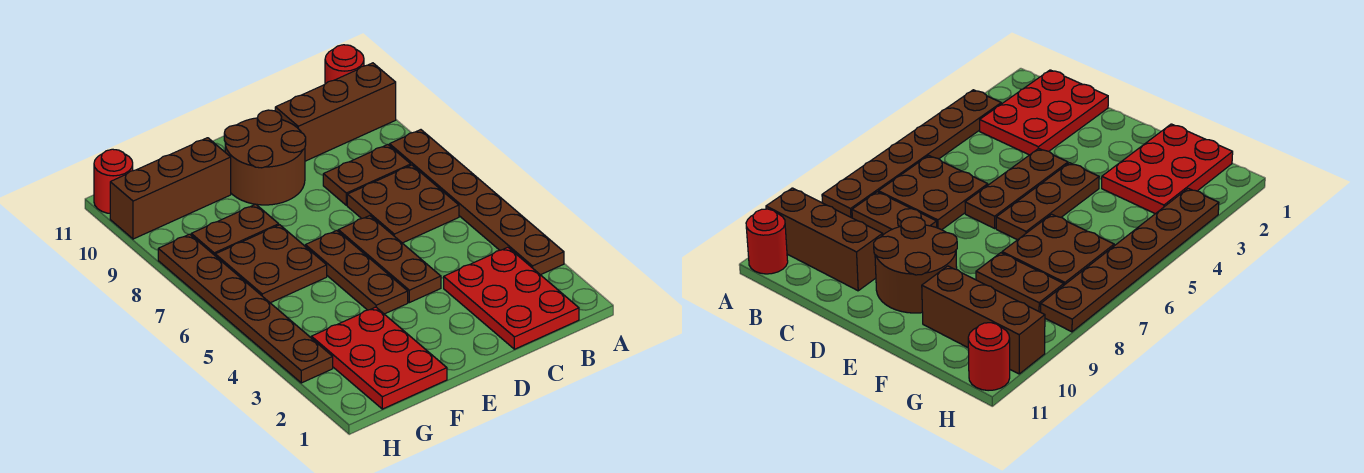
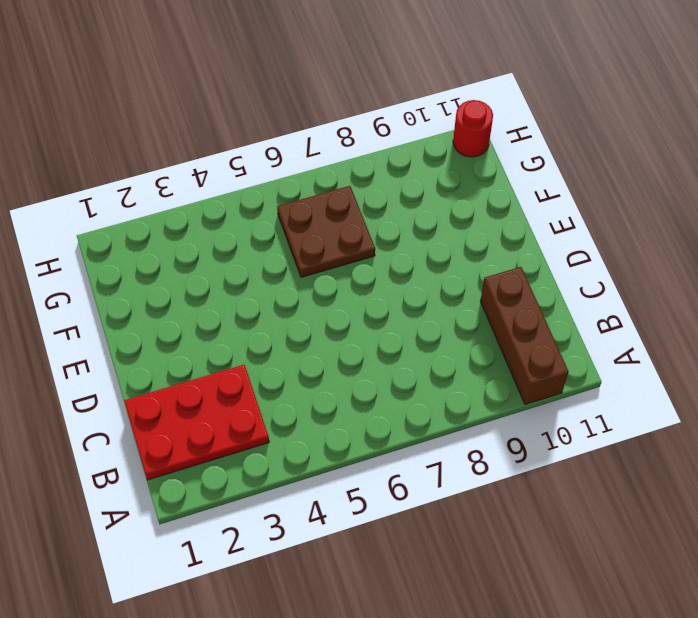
none -> brown 1x6 plate [389,130,564,275]
none -> red 1x1 round brick [325,45,364,84]
none -> brown 2x2 plate [347,165,459,243]

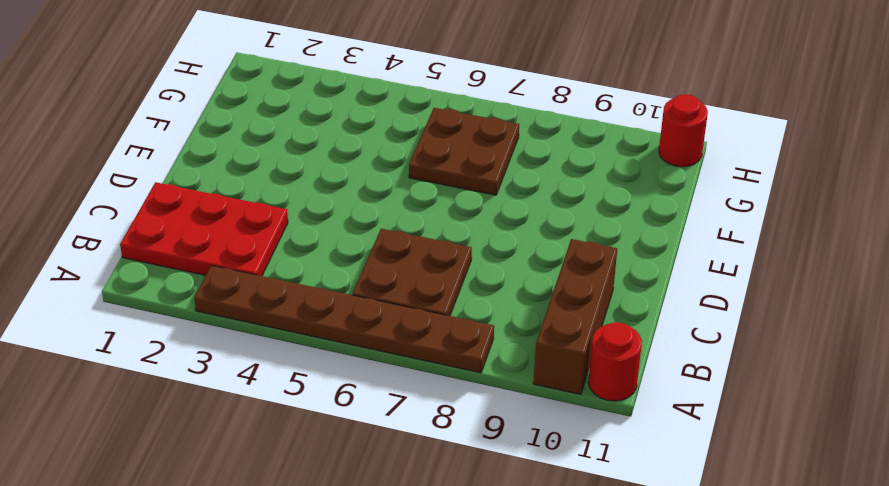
none -> brown 1x2 plate [323,145,411,205]
none -> brown 1x3 plate [338,216,441,303]
none -> brown 2x2 round brick [224,110,306,205]

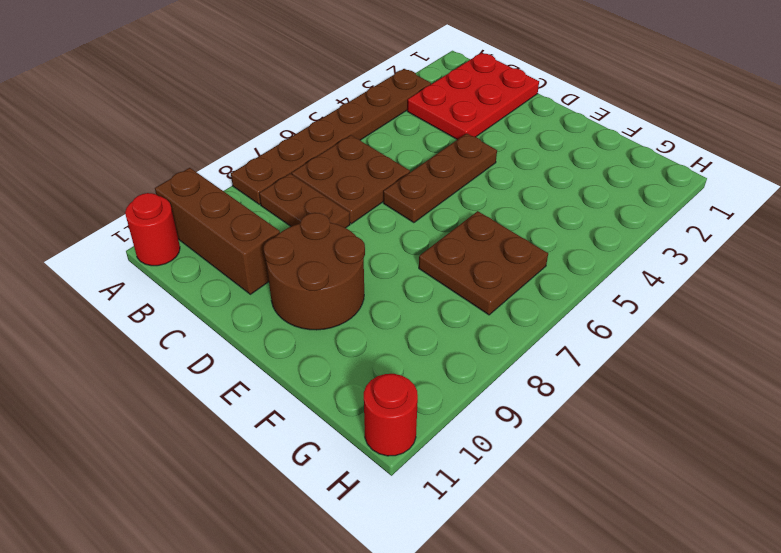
none -> brown 1x3 plate [305,231,408,314]
none -> red 2x3 plate [311,307,447,409]
none -> brown 1x2 plate [191,204,279,255]

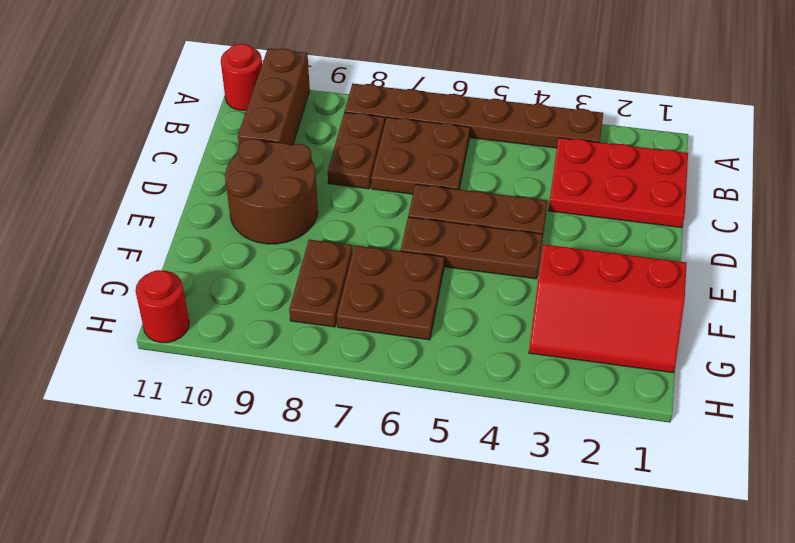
red 2x3 slope [529,244,687,373] -> red 2x3 plate [311,307,447,409]
none -> brown 1x3 brick [110,138,231,239]
none -> brown 1x6 plate [158,234,333,383]

